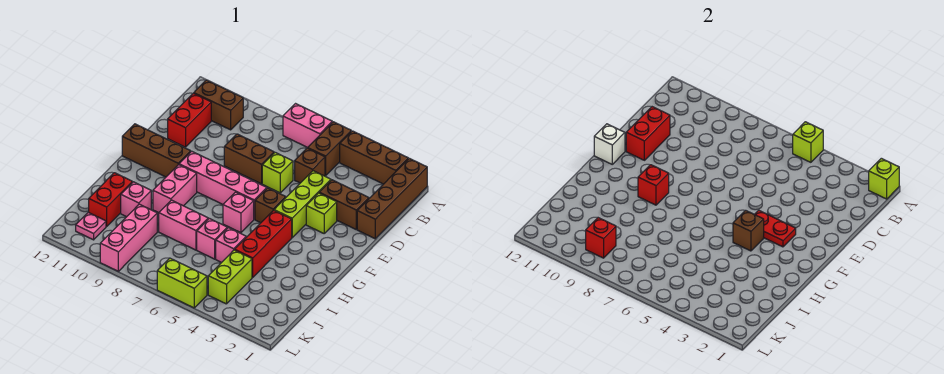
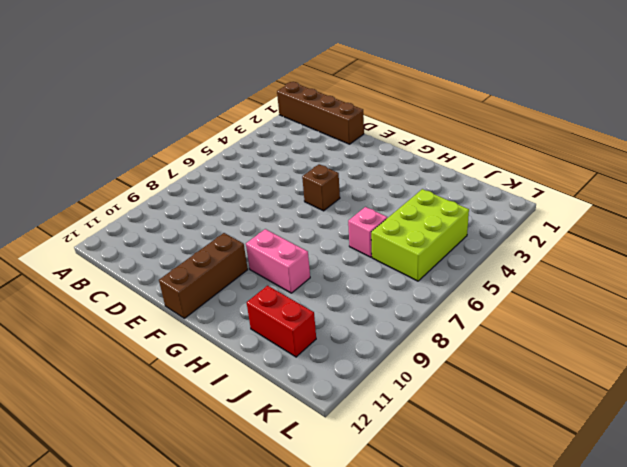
lime 2x3 brick [371,189,469,281] -> lime 1x2 brick [208,250,252,304]
none -> brown 1x3 brick [340,131,408,184]
none -> brown 1x2 brick [308,122,351,176]
none -> pink 1x2 brick [283,104,332,148]
none -> brown 1x2 brick [194,80,243,130]

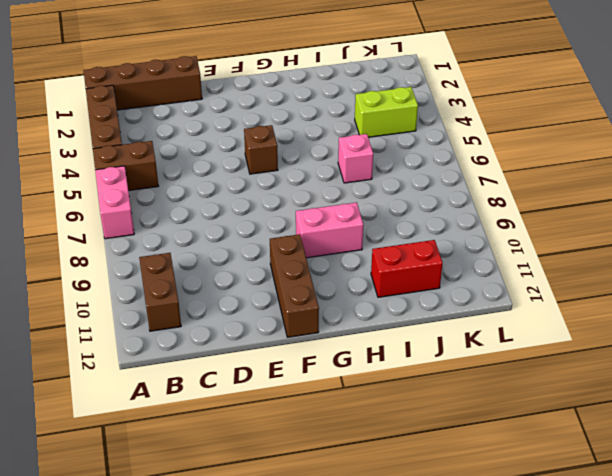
none -> brown 1x1 brick [295,148,325,183]
none -> red 1x2 brick [168,93,211,147]
none -> brown 1x2 brick [319,180,369,229]
none -> lime 1x3 brick [274,171,331,238]

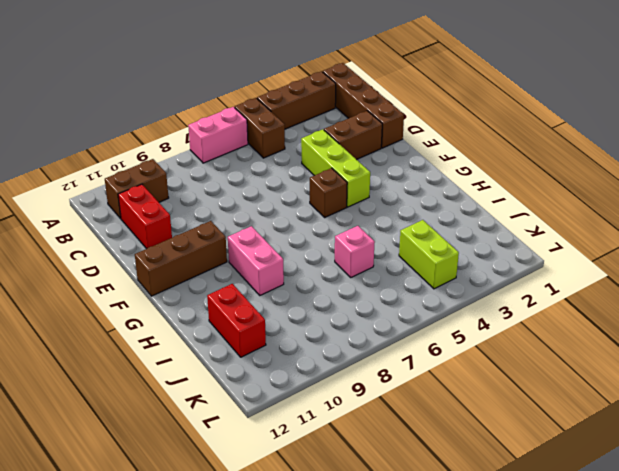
none -> brown 1x1 brick [295,148,325,183]
none -> lime 1x1 brick [262,152,293,193]
none -> brown 1x2 brick [224,134,274,184]
none -> lime 1x1 brick [306,193,337,233]

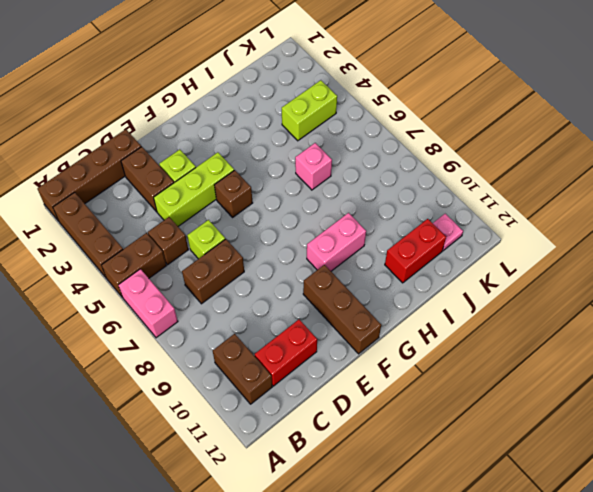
brown 1x2 brick [182,239,244,304] -> brown 1x2 brick turned to [224,134,274,184]
none -> pink 1x4 brick [179,151,267,219]
none -> red 1x3 brick [235,210,292,277]
none -> pink 1x1 brick [223,192,254,233]
none -> pink 1x1 brick [216,228,246,263]

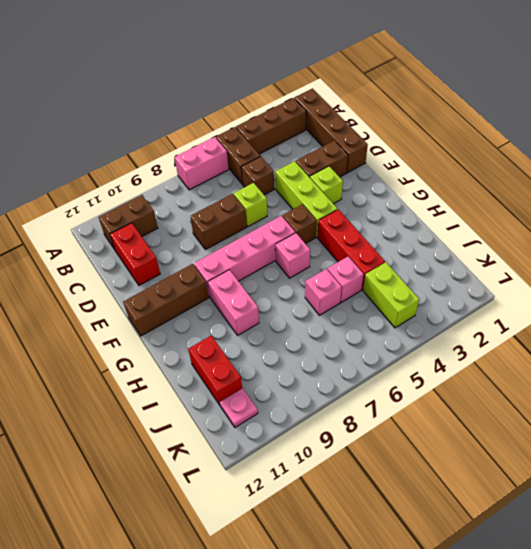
none -> pink 1x2 brick [159,200,208,250]
none -> pink 1x1 brick [121,182,151,217]
none -> pink 1x3 brick [100,204,157,271]
none -> lime 1x2 brick [157,258,207,308]

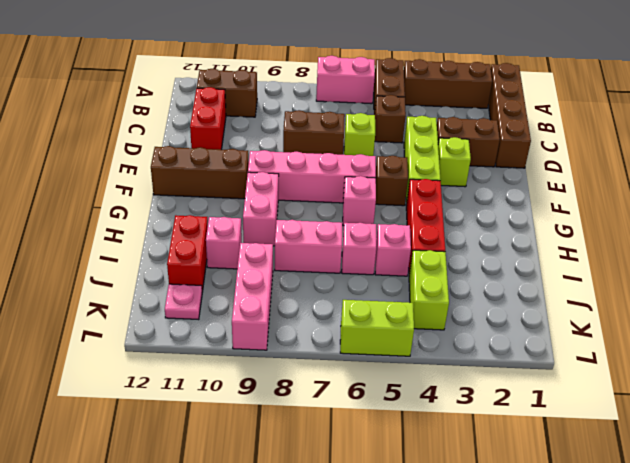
none -> lime 1x1 brick [869,158,899,199]
none -> lime 1x1 brick [793,122,823,162]
none -> red 1x2 brick [626,107,670,160]
none -> red 1x2 plate [755,210,796,247]

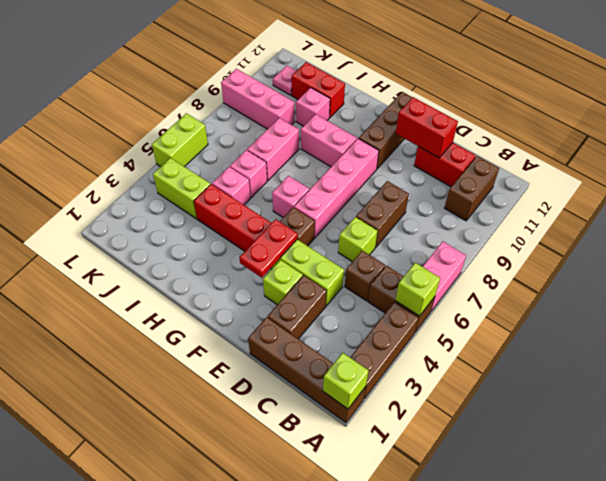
none -> white 1x1 brick [594,124,625,164]
none -> brown 1x1 brick [733,210,764,251]
none -> red 1x1 brick [638,165,669,205]
none -> red 1x1 brick [586,218,616,258]

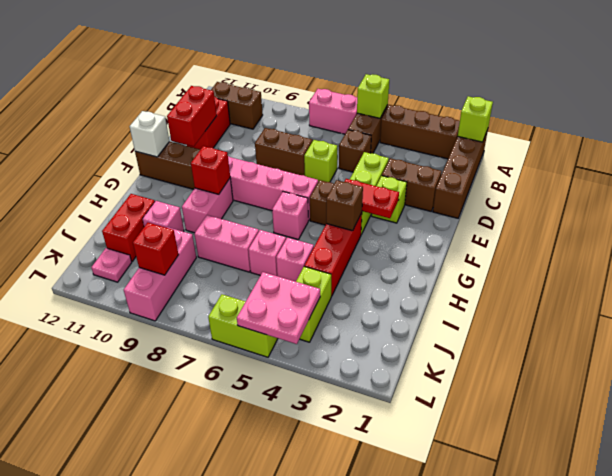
pink 2x2 plate [237,272,320,344] -> none

